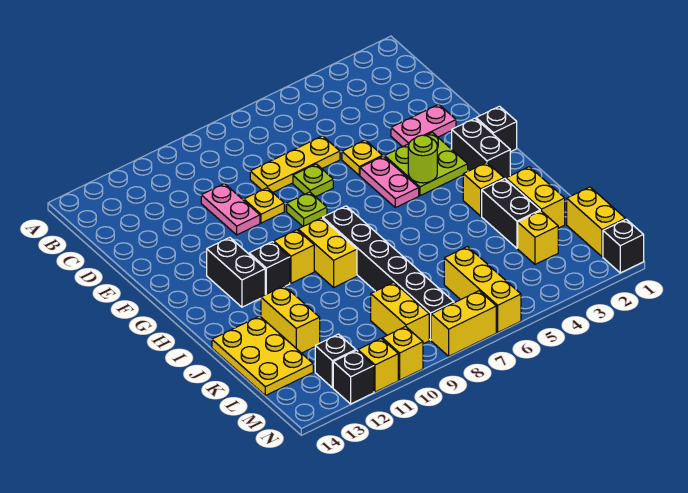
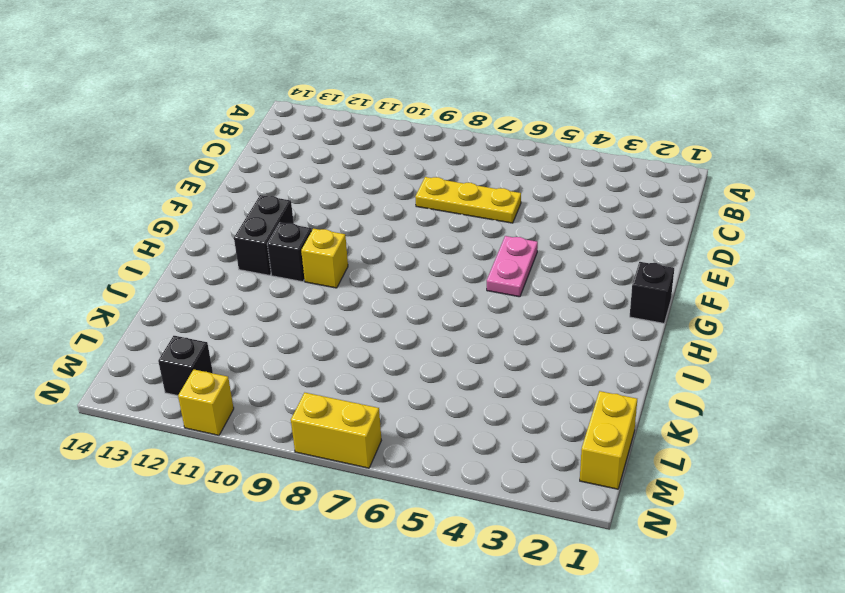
none -> pink 1x2 plate [201,183,260,235]
none -> pink 1x2 plate [391,104,456,147]
none -> yellow 1x1 plate [342,140,383,175]
none -> lime 1x1 plate [293,164,333,197]

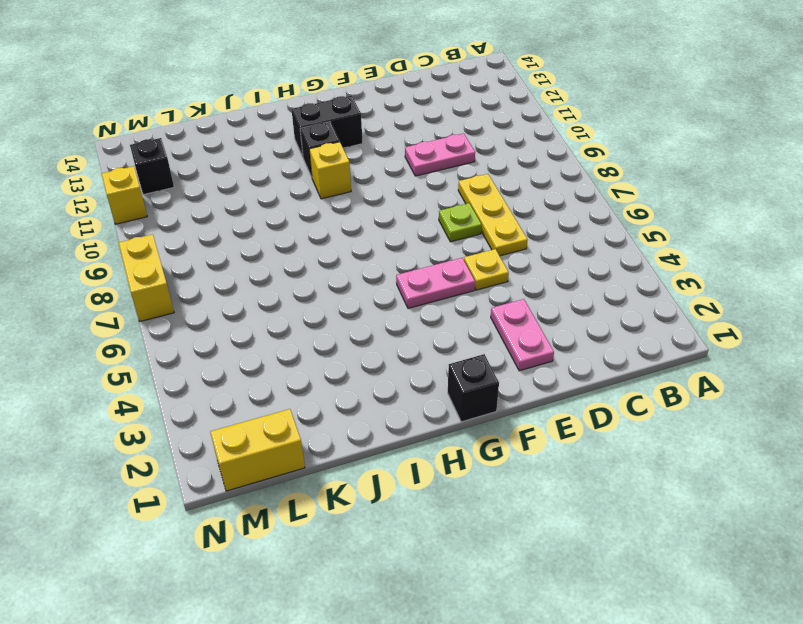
none -> yellow 1x1 plate [244,188,284,223]
none -> lime 2x2 plate [385,132,468,196]
none -> lime 1x1 plate [287,192,327,226]
none -> black 1x2 brick [452,118,510,179]

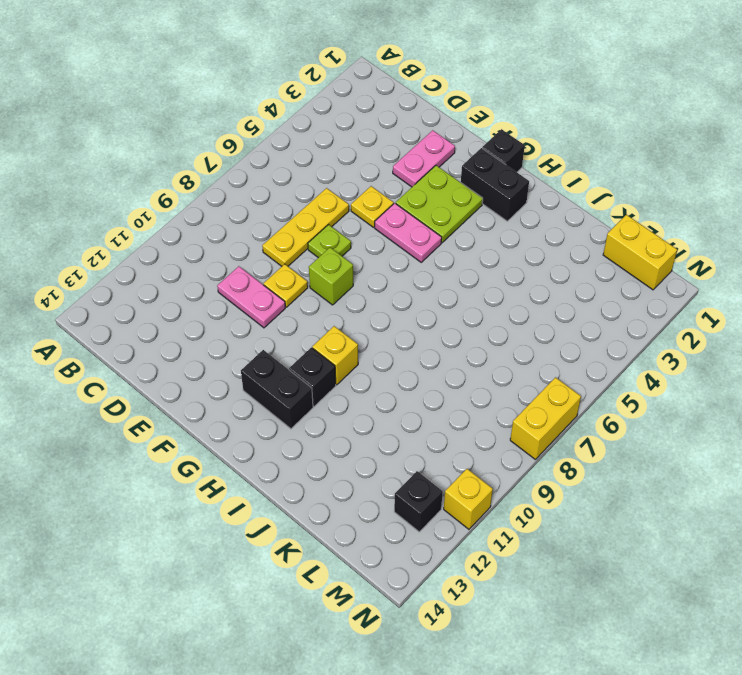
lime 1x1 brick [309,248,353,305] -> lime 1x1 plate [287,192,327,226]
none -> black 1x6 brick [323,206,454,340]
none -> yellow 1x2 brick [298,218,357,287]
none -> yellow 1x1 brick [463,162,504,216]
none -> yellow 1x2 brick [506,167,565,228]

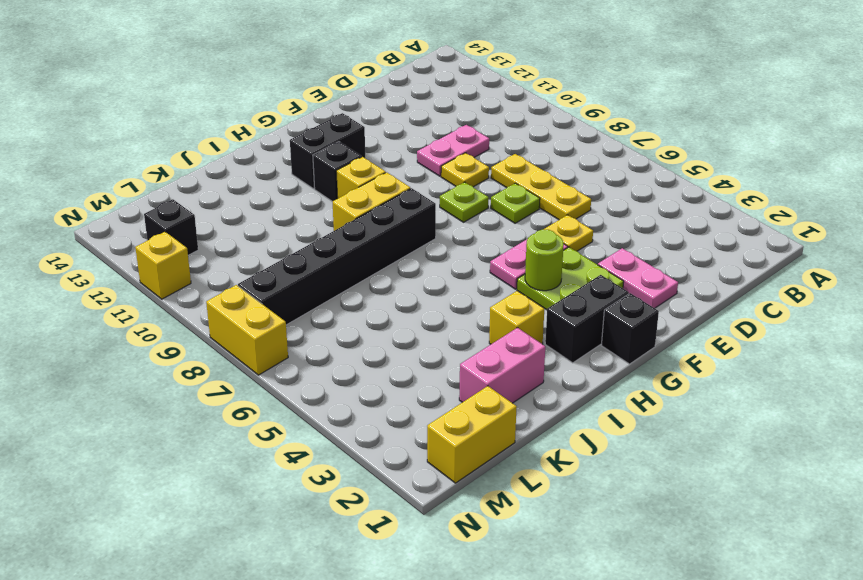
pink 1x2 brick [459,328,545,403] -> yellow 1x2 brick [506,167,565,228]
none -> black 1x2 brick [482,179,540,248]
none -> yellow 1x2 brick [261,286,320,353]
none -> yellow 2x3 plate [212,316,313,396]
none -> yellow 1x1 brick [518,211,558,264]

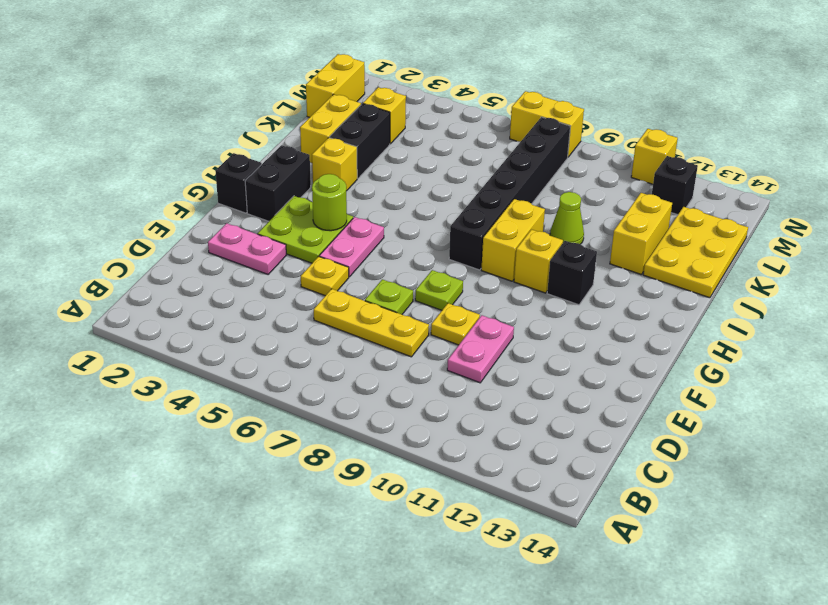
lime 1x1 cone [550,192,584,244] -> none
none -> black 1x2 brick [207,238,265,307]
none -> yellow 1x3 brick [444,247,521,332]
none -> yellow 1x2 brick [371,282,429,344]
none -> black 1x1 brick [603,219,644,273]

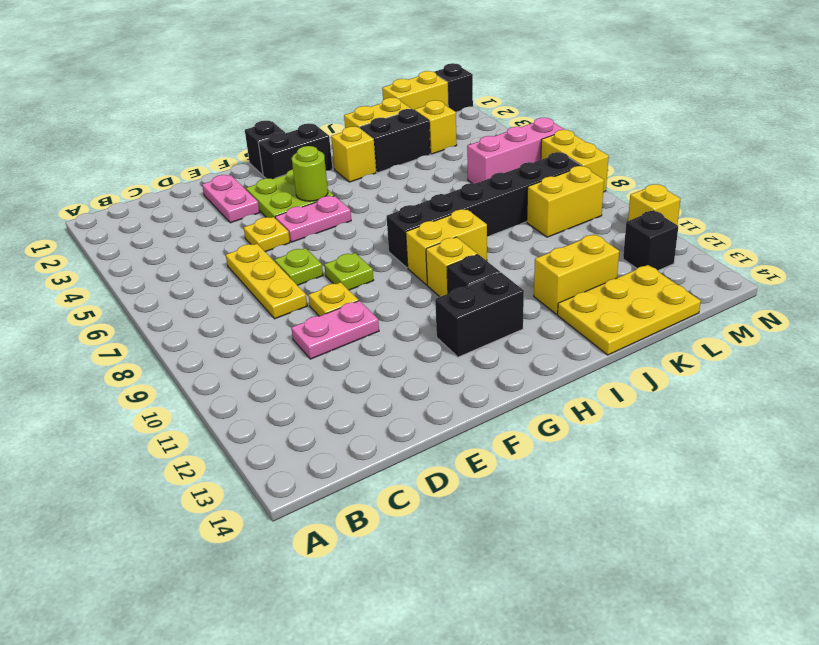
pink 1x3 brick [467,118,565,183] -> yellow 1x3 brick [444,247,521,332]
none -> yellow 1x1 brick [382,327,423,380]
none -> black 1x1 brick [333,350,374,404]

